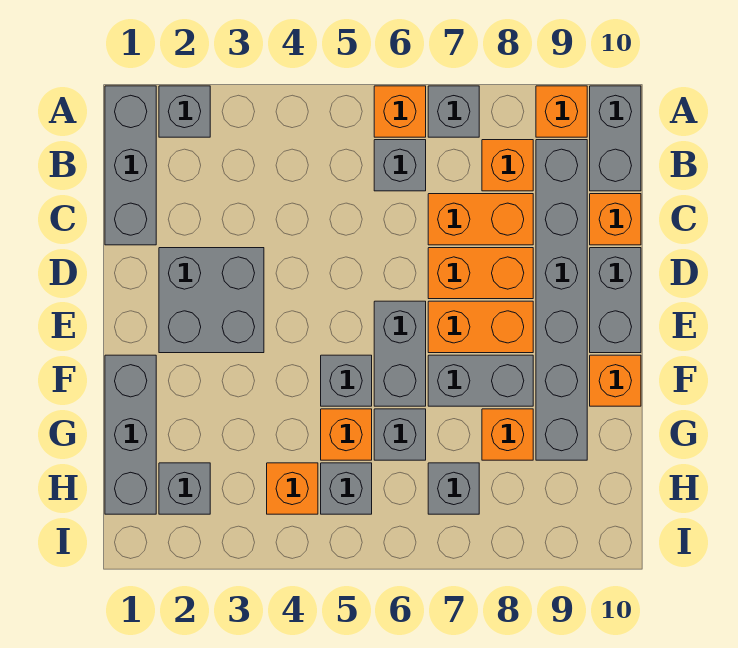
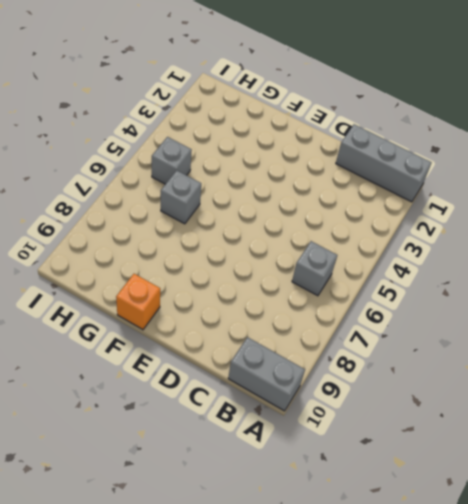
none -> grey 1x1 brick [159,86,210,137]
none -> orange 1x1 brick [374,86,426,137]
none -> grey 1x1 brick [428,86,479,137]

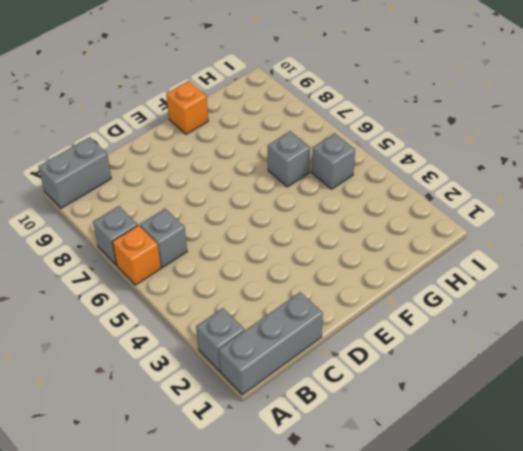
none -> orange 1x1 brick [536,86,587,137]
none -> orange 1x1 brick [482,140,533,191]
none -> grey 1x6 brick [536,140,587,460]

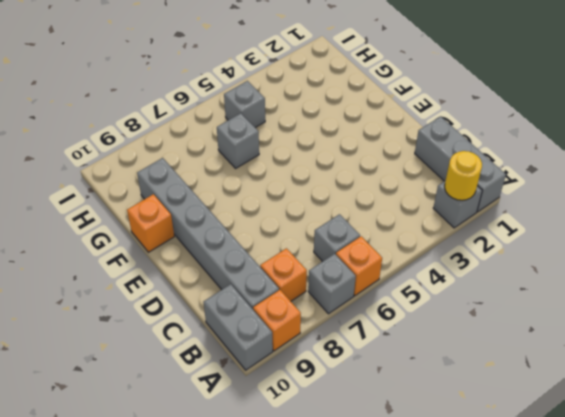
yellow 1x1 round brick [445,151,482,200] -> none
none -> orange 1x2 brick [428,194,533,245]
none -> orange 1x1 brick [590,194,641,245]
none -> grey 2x2 brick [159,248,264,353]

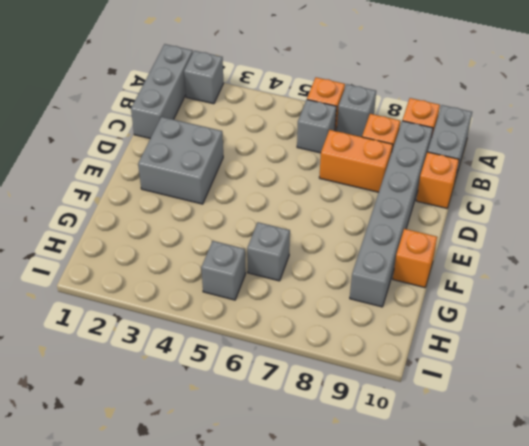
none -> orange 1x2 brick [428,248,533,299]
none -> grey 1x2 brick [590,248,641,353]
none -> grey 1x2 brick [374,301,426,406]

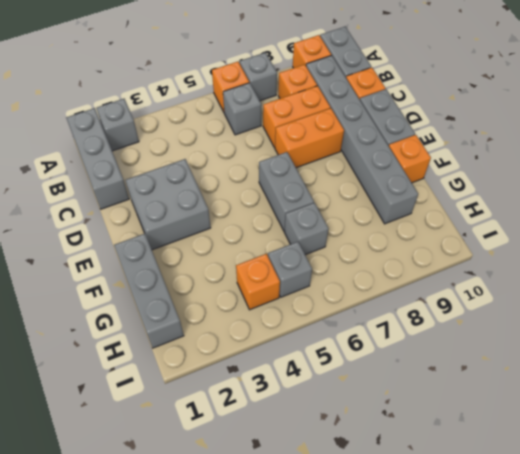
none -> orange 1x2 brick [428,301,533,353]
none -> grey 1x1 brick [321,355,372,406]
none -> grey 1x2 brick [428,355,533,406]

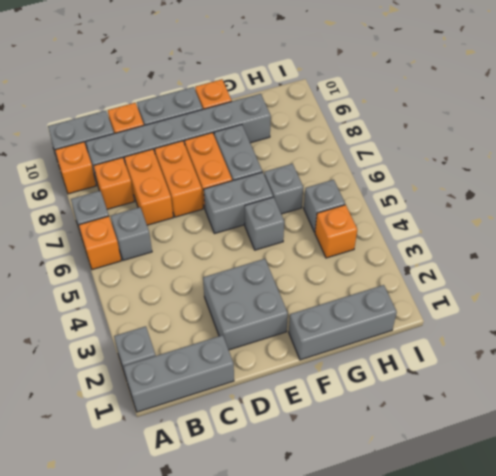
none -> orange 1x1 brick [321,409,372,460]
none -> orange 1x1 brick [482,409,533,460]
none -> grey 1x1 brick [159,463,210,514]

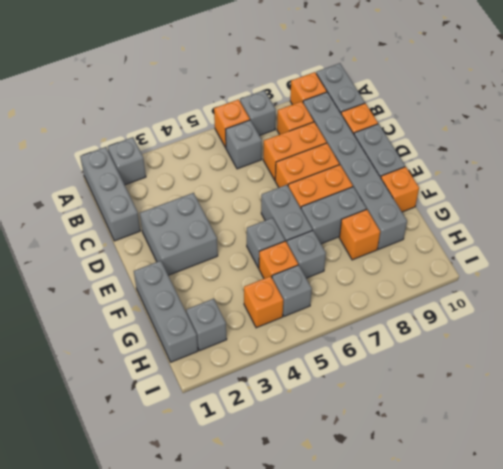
none -> grey 1x1 brick [428,463,479,514]

